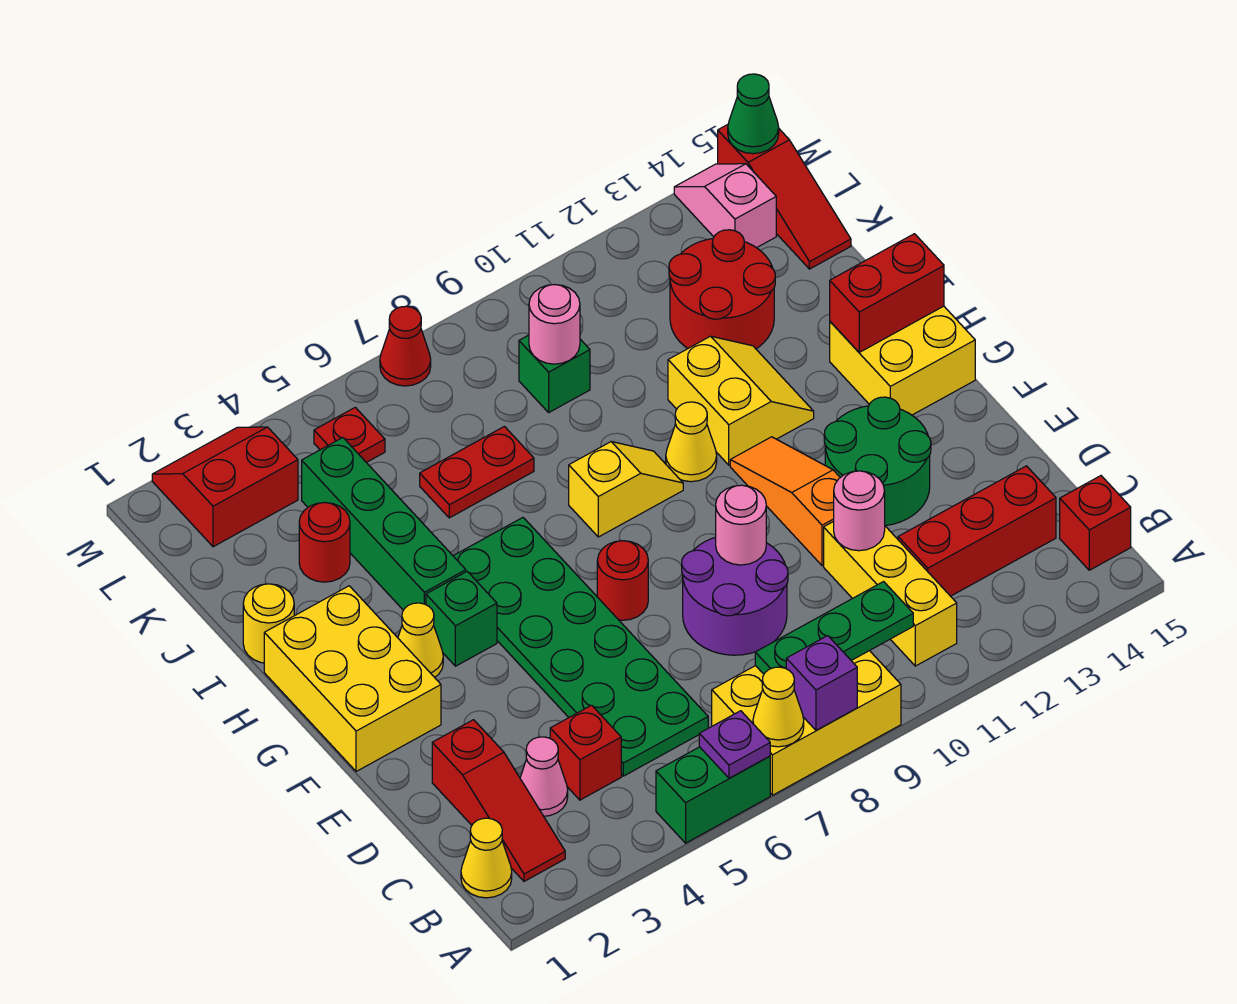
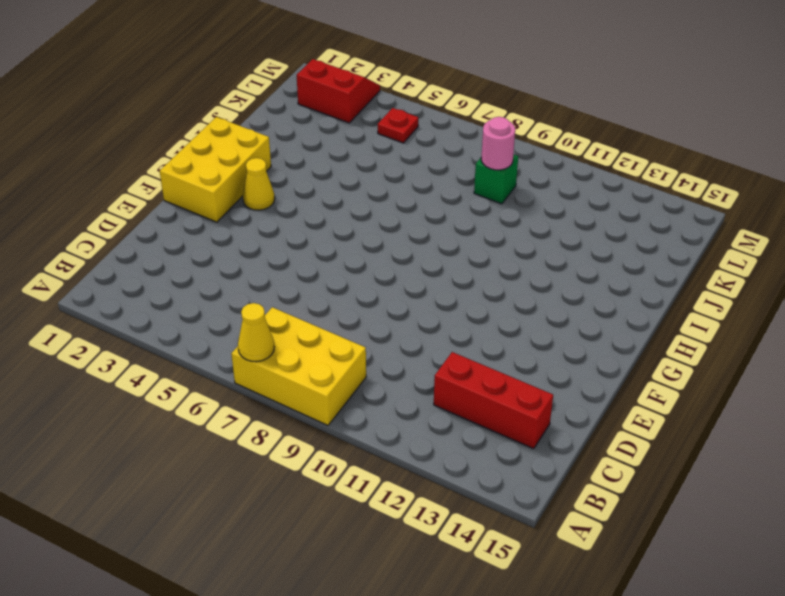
none -> green 1x2 brick [656,747,770,843]
none -> yellow 1x1 cone [461,818,512,898]
none -> red 1x3 slope [432,720,565,881]
none -> yellow 1x3 brick [824,521,957,666]

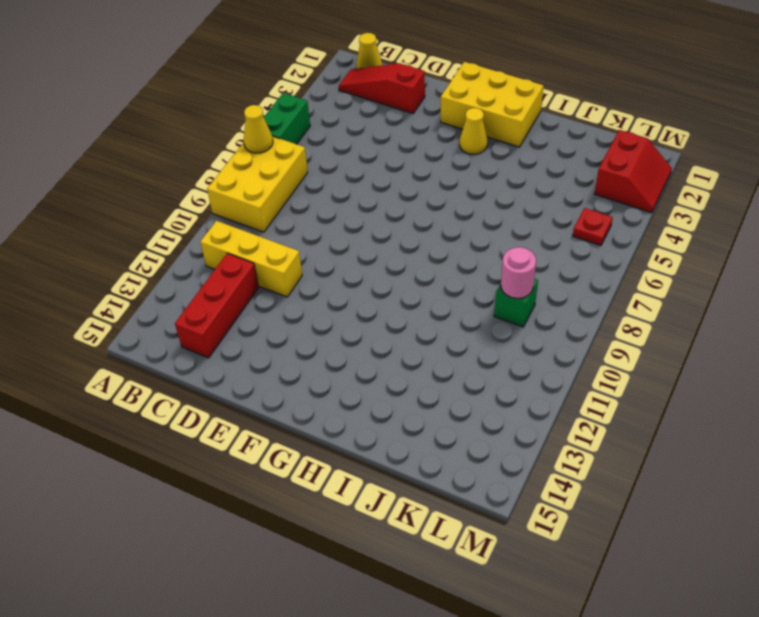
none -> red 1x1 brick [1060,476,1131,570]
none -> pink 1x1 cone [520,737,568,816]
none -> red 1x1 brick [550,705,621,800]
none -> green 2x6 plate [454,518,708,776]

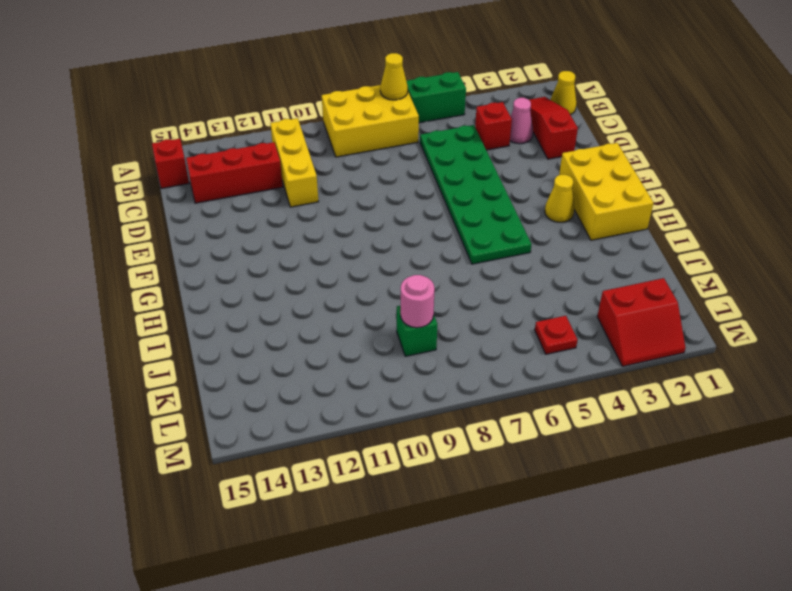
none -> purple 2x2 round brick [682,537,788,655]
none -> orange 1x3 slope [730,437,840,566]
none -> green 2x2 round brick [824,397,931,526]
none -> red 1x1 round brick [597,541,648,620]

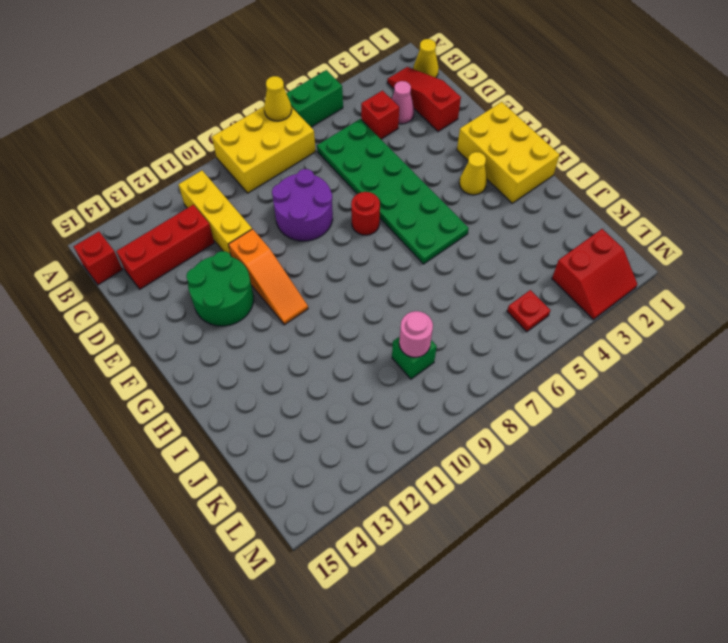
none -> green 1x1 brick [426,571,497,666]
none -> yellow 2x2 brick [830,306,975,415]
none -> green 1x4 brick [302,438,466,610]
none -> yellow 1x2 slope [569,442,683,537]

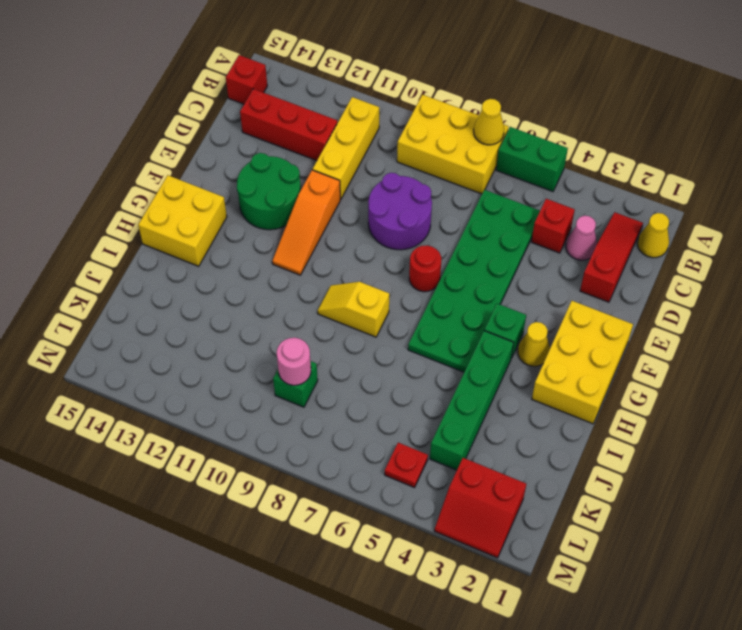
none -> yellow 1x1 cone [666,402,717,482]
none -> yellow 2x2 slope [668,336,814,465]
none -> yellow 1x1 round brick [243,584,294,663]
none -> red 1x1 round brick [299,503,350,582]

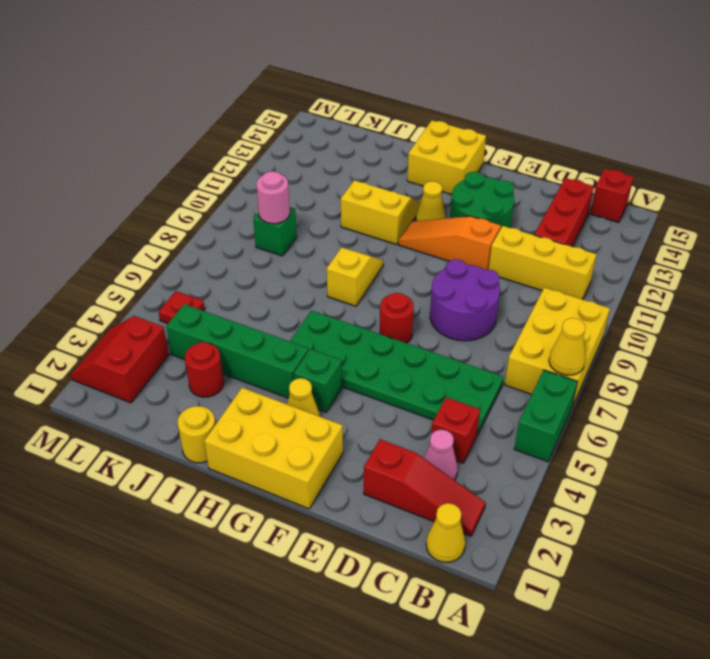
yellow 1x1 cone [416,181,446,221] -> yellow 1x1 cone moved to [666,402,717,482]
none -> red 1x2 plate [420,426,534,518]
none -> red 2x2 round brick [669,230,775,349]
none -> red 1x3 slope [718,125,851,269]
none -> pink 1x2 slope [674,164,776,248]

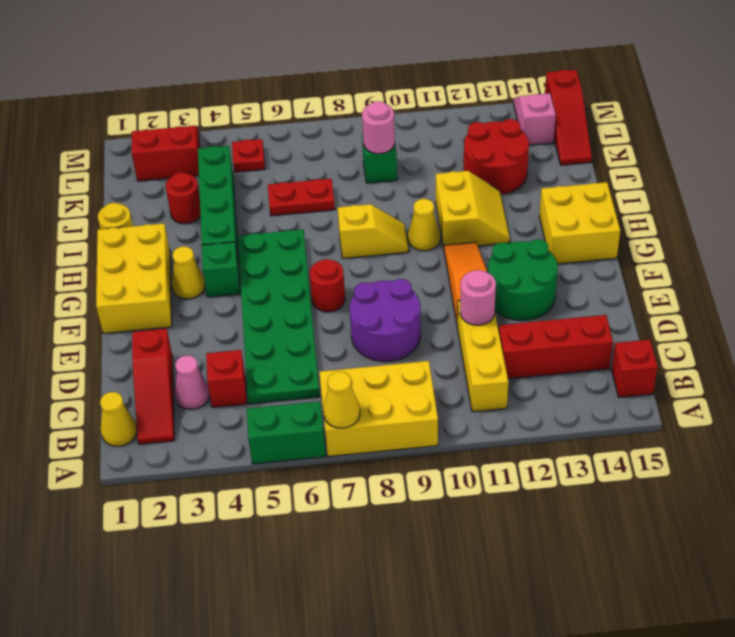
none -> red 1x1 cone [380,306,431,386]
none -> purple 1x1 plate [699,711,770,778]
none -> purple 1x1 brick [786,636,857,730]
none -> green 1x3 plate [755,582,913,674]

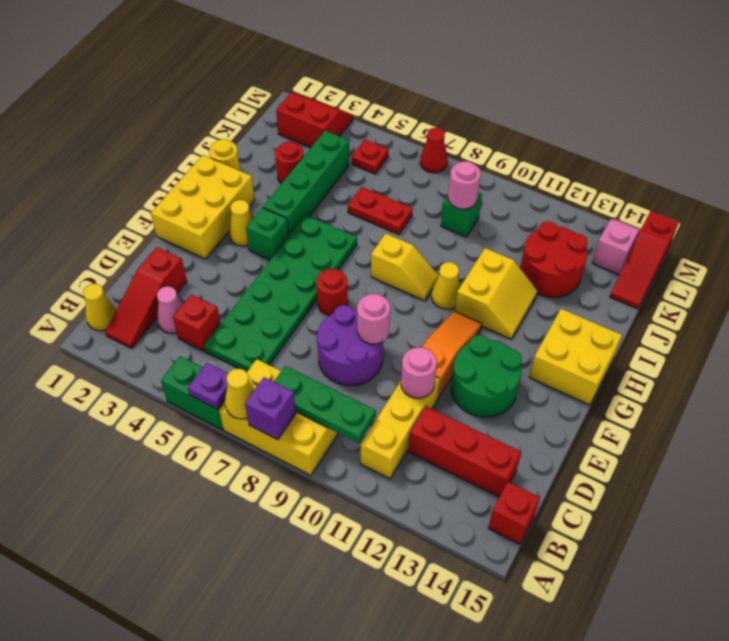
none -> red 1x2 brick [830,234,944,352]
none -> green 1x1 cone [728,74,779,154]

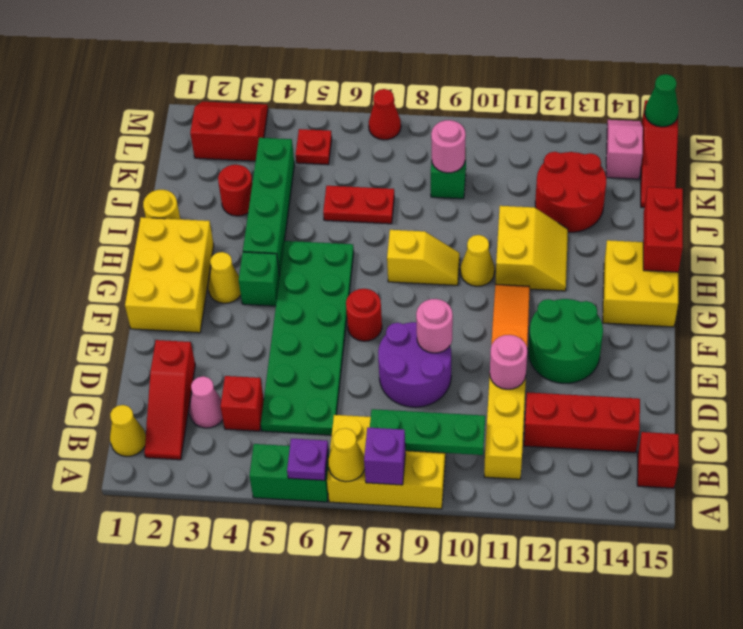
red 1x2 brick [643,187,683,272] -> red 1x2 brick turned to [830,234,944,352]

